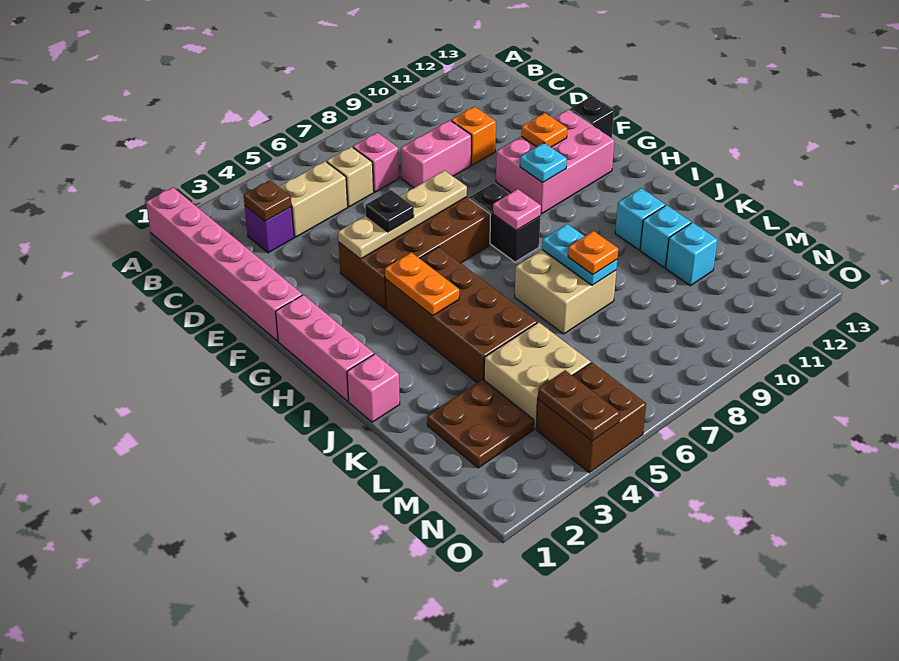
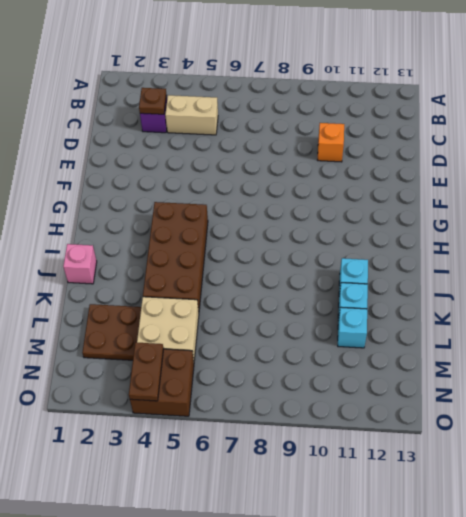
none -> pink 1x6 brick [146,188,302,341]
none -> tan 1x1 brick [327,147,374,207]
none -> pink 1x1 brick [353,133,399,192]
none -> pink 1x2 brick [401,120,471,188]

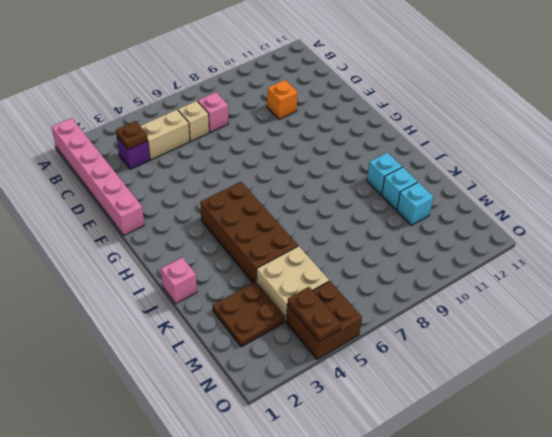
none -> pink 1x2 brick [401,120,471,188]
none -> brown 2x4 brick [339,197,491,309]
none -> pink 2x3 brick [496,110,615,214]
none -> black 1x1 brick [569,96,614,138]

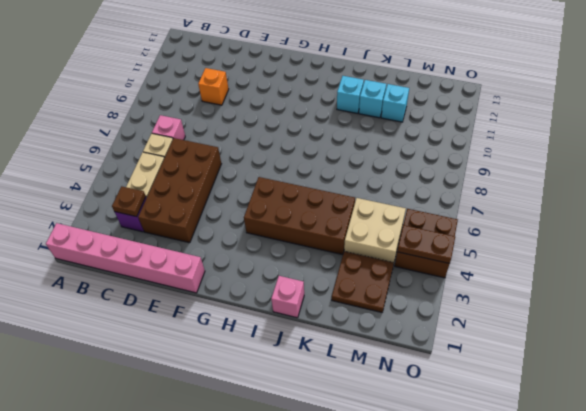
brown 2x4 brick [138,138,221,243] -> brown 2x4 brick moved to [339,197,491,309]
none -> pink 1x2 brick [401,120,471,188]
none -> pink 2x3 brick [496,110,615,214]
none -> black 1x1 brick [569,96,614,138]
none -> pink 1x3 brick [276,295,374,401]

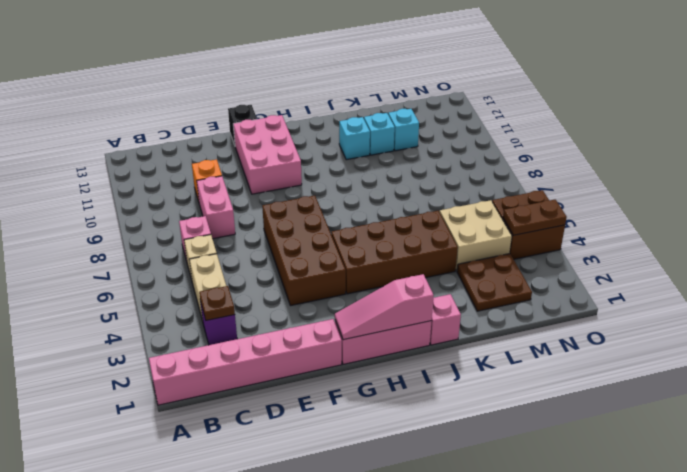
pink 1x3 slope [335,274,434,340] -> none
none -> black 1x2 brick [469,183,541,262]
none -> tan 2x2 brick [515,250,616,334]
none -> tan 1x4 plate [338,171,467,259]
none -> orange 1x1 plate [521,113,567,147]

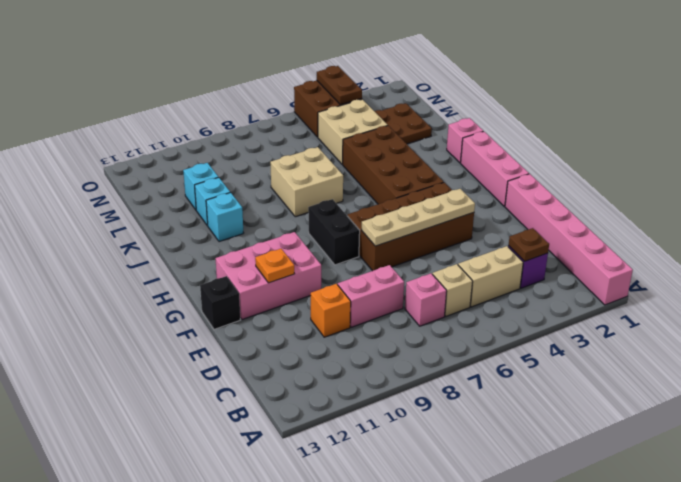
none -> cyan 1x1 plate [520,143,567,183]
none -> orange 1x2 plate [385,252,459,316]
none -> pink 1x1 plate [493,189,541,231]
none -> cyan 1x2 plate [542,224,617,285]

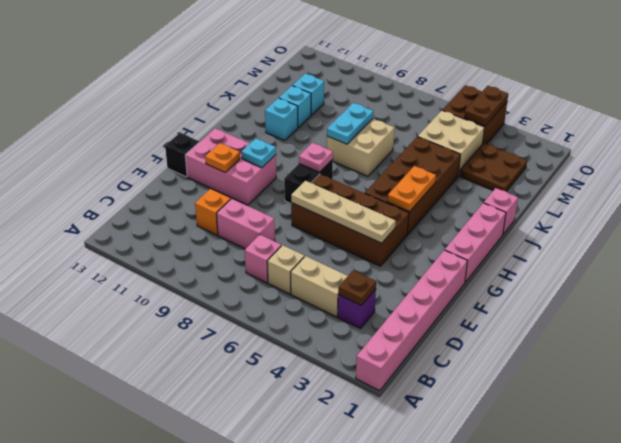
none -> black 1x1 plate [365,190,414,232]
none -> orange 1x1 plate [568,231,618,275]

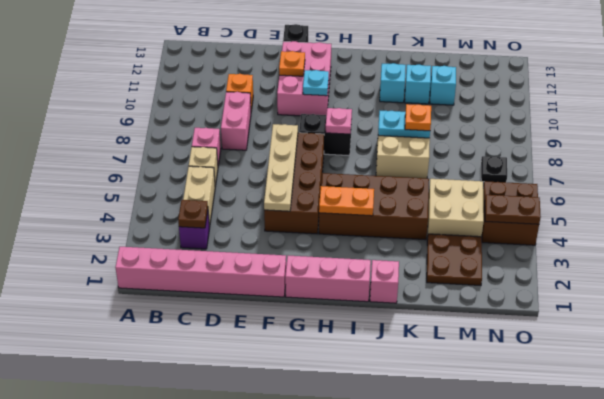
black 1x1 plate [481,156,507,182] -> black 1x1 plate moved to [365,190,414,232]

